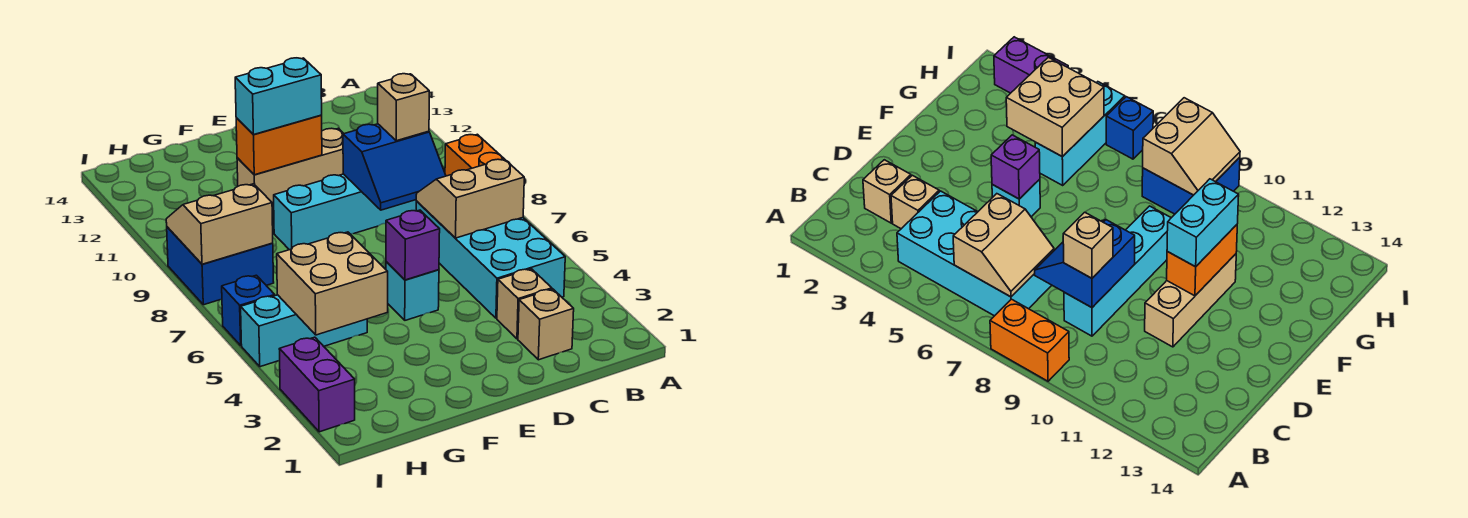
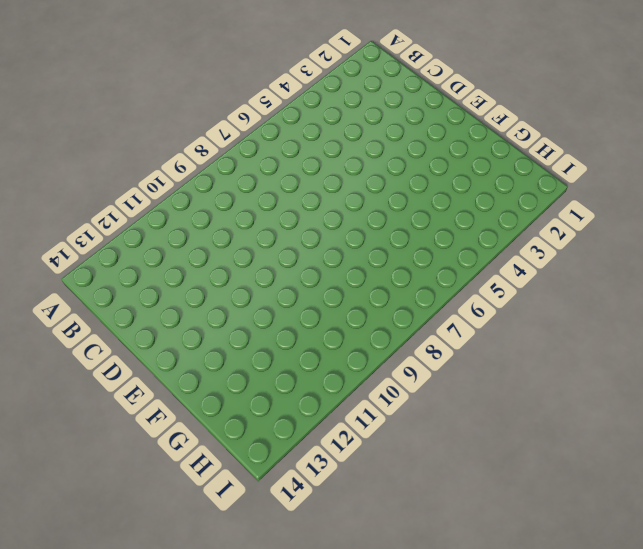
none -> orange 1x2 brick [445,134,504,176]
none -> cyan 2x4 brick [416,201,565,318]
none -> tan 1x1 brick [518,289,574,360]

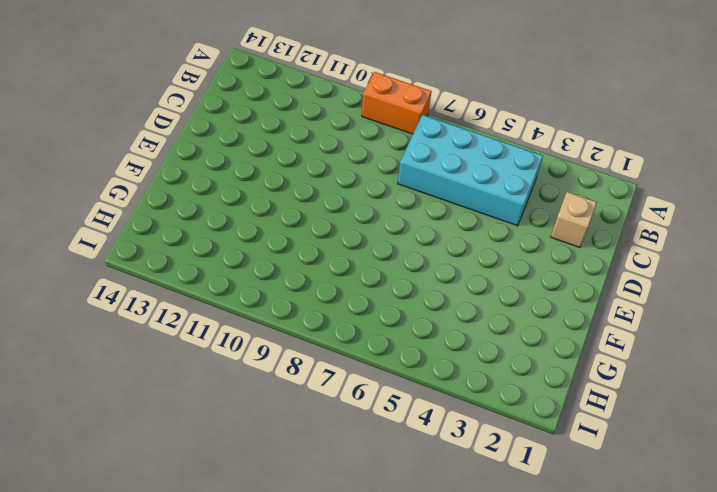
none -> tan 1x1 brick [497,269,552,339]
none -> cyan 1x4 brick [274,174,416,250]
none -> tan 1x3 brick [237,128,344,209]

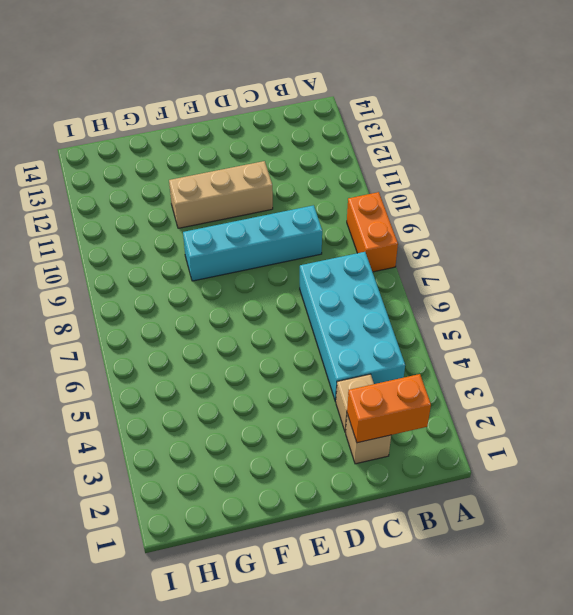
orange 1x2 brick [347,374,431,443] -> orange 1x2 brick moved to [236,115,322,175]
none -> cyan 1x1 brick [386,262,439,320]
none -> cyan 1x3 brick [241,295,367,367]
none -> blue 2x2 brick [167,227,274,305]

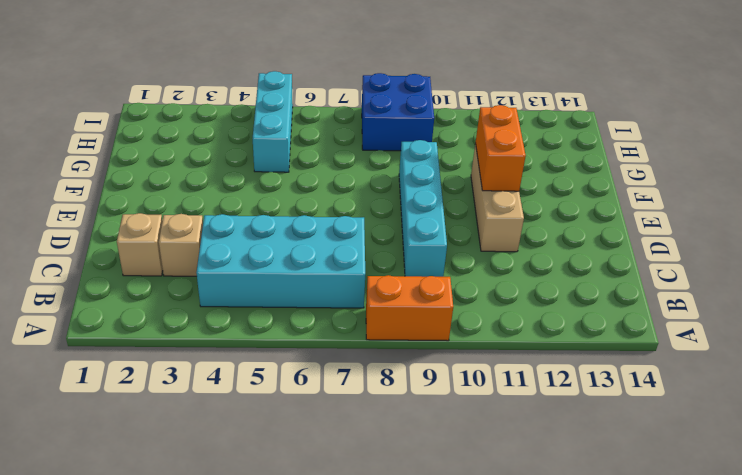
none -> cyan 1x1 brick [386,262,439,320]
none -> purple 1x2 brick [279,337,355,432]
none -> blue 1x1 brick [222,275,275,346]

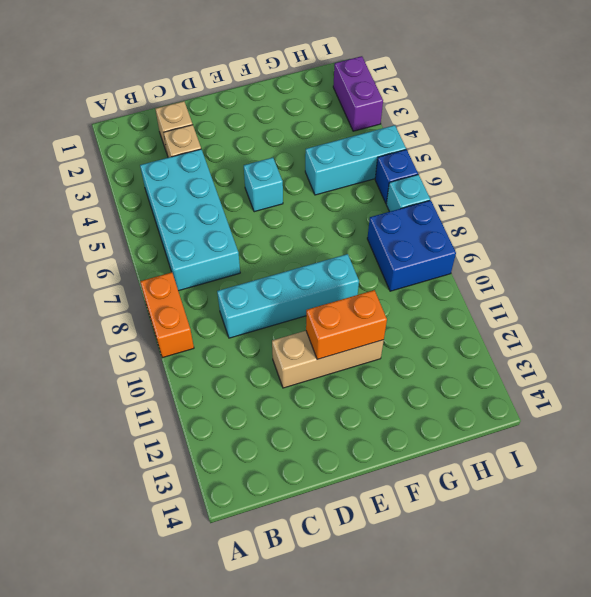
cyan 1x1 brick [386,175,430,212] -> none
none -> tan 2x2 slope [416,159,524,238]
none -> blue 2x2 slope [343,124,446,210]
none -> purple 1x1 brick [386,210,440,280]

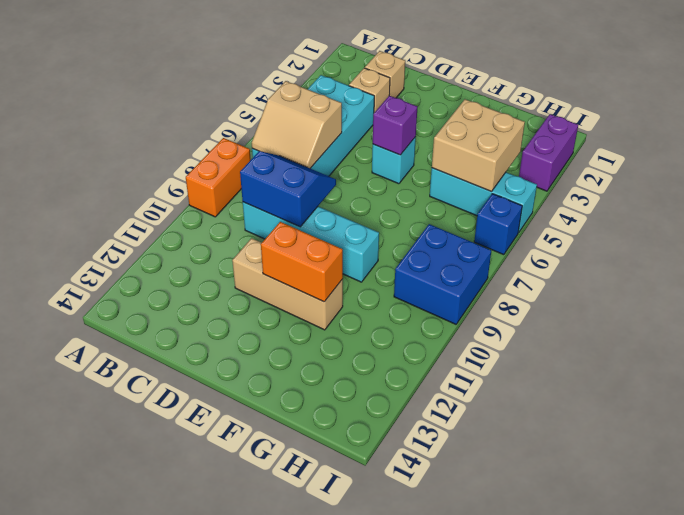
none -> tan 2x2 slope [166,184,273,264]
none -> tan 1x1 brick [378,74,429,141]
none -> cyan 1x2 brick [235,58,322,135]

